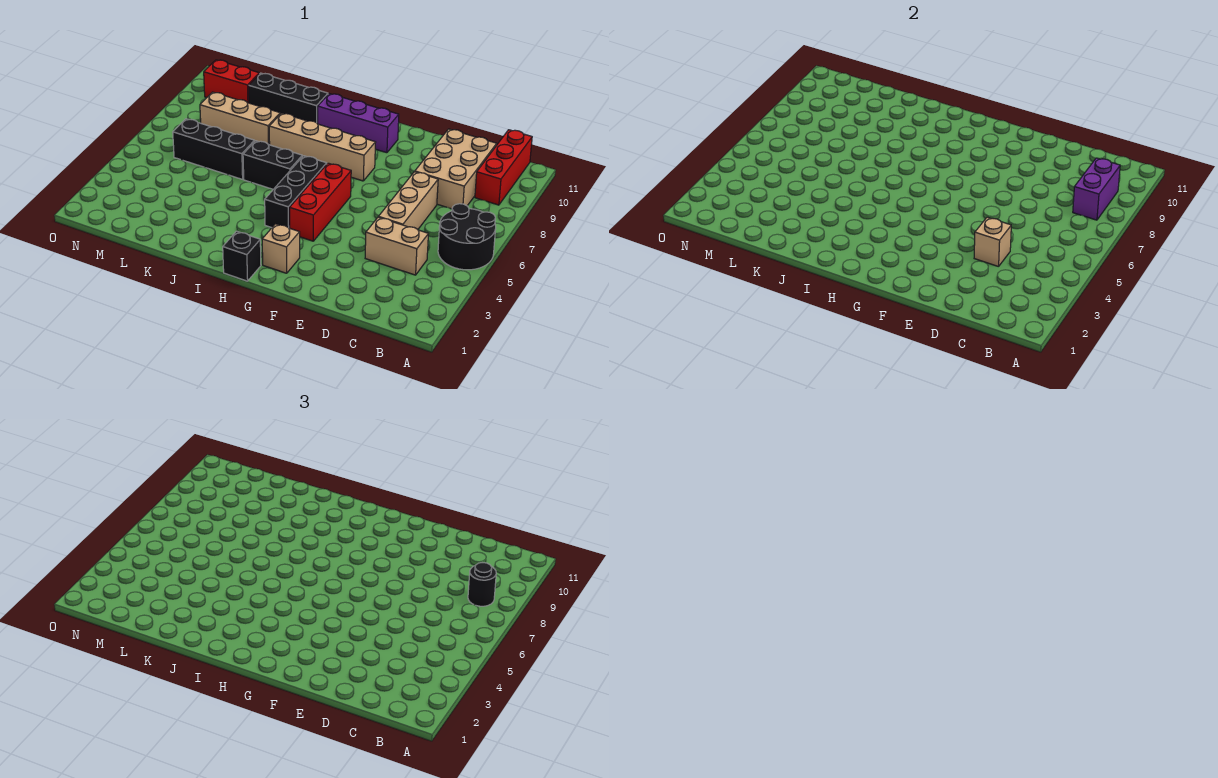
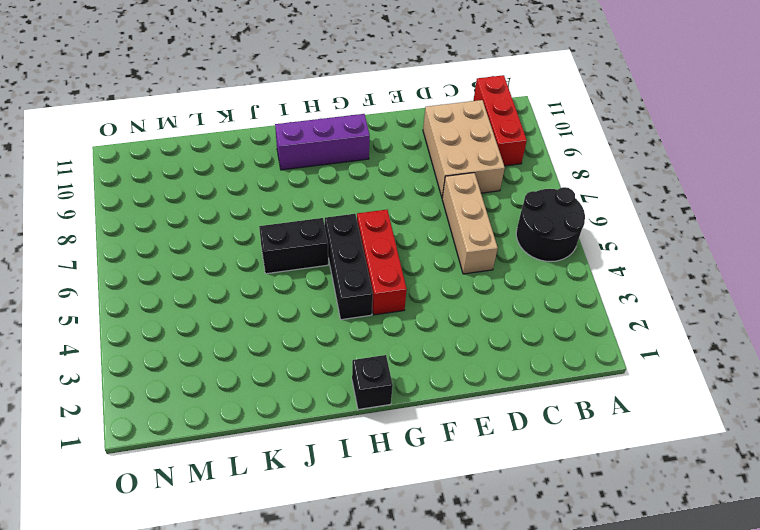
none -> tan 1x2 brick [365,217,428,275]
none -> tan 1x1 brick [262,224,300,273]
none -> tan 1x4 brick [269,113,376,181]

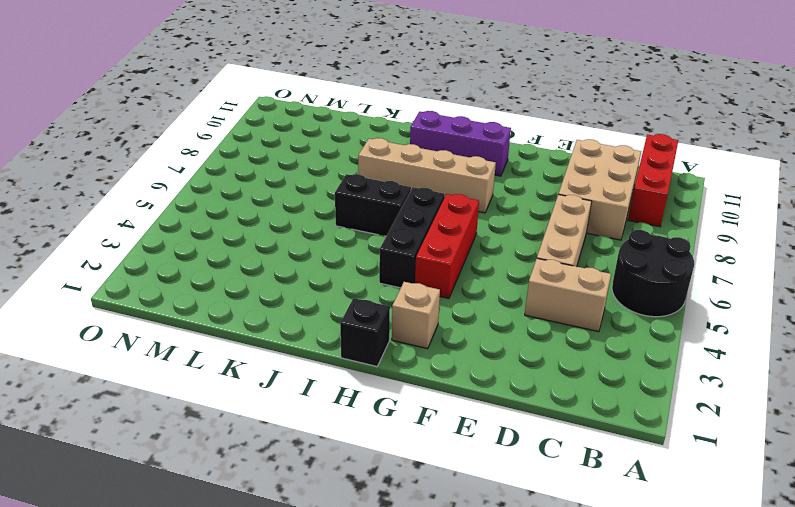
none -> black 1x3 brick [249,73,328,124]
none -> black 1x3 brick [173,119,255,179]
none -> tan 1x3 brick [200,92,280,145]

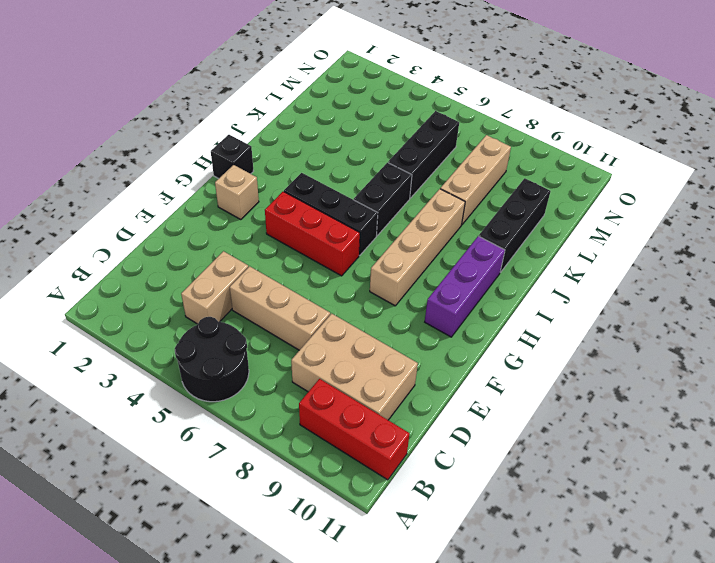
none -> red 1x2 brick [204,60,259,103]
none -> purple 1x2 brick [1073,158,1120,220]
none -> tan 1x1 brick [974,217,1011,267]

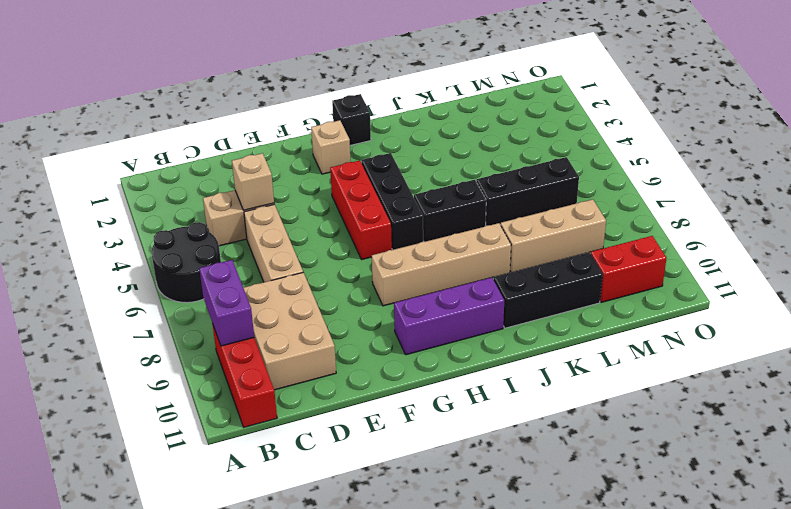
none -> black 1x1 round brick [468,563,496,606]

